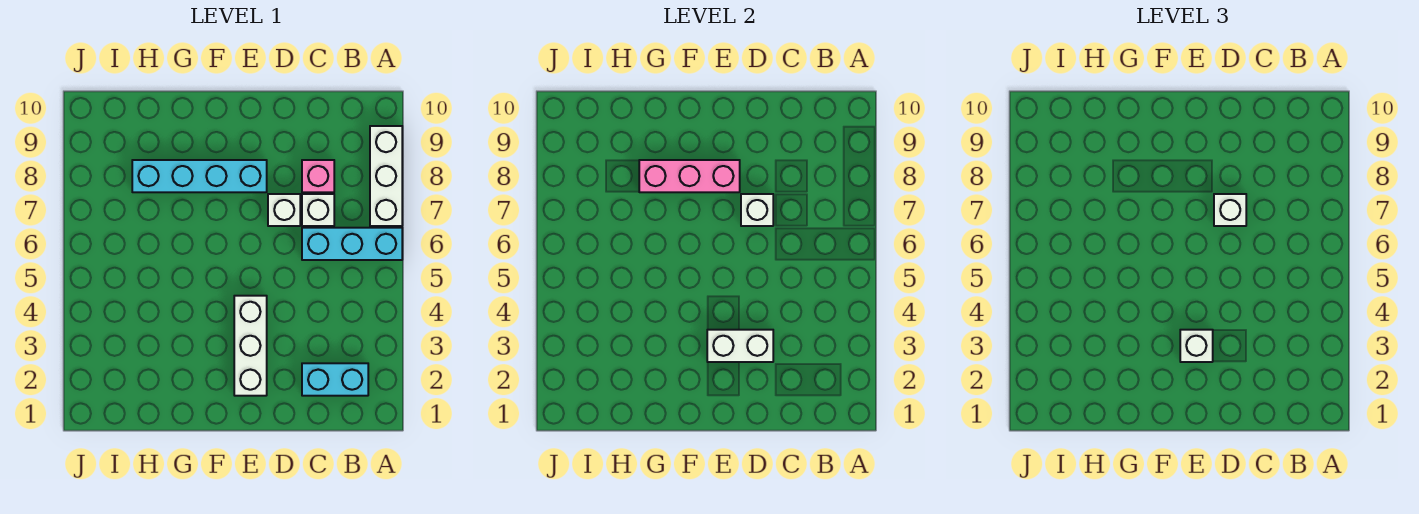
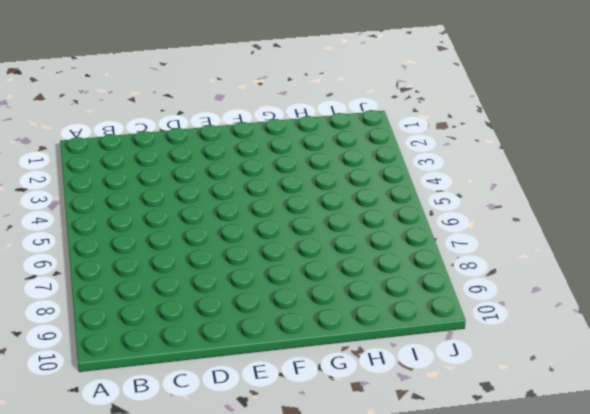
none -> cyan 1x3 brick [302,228,402,260]
none -> white 1x3 brick [370,126,402,226]
none -> cyan 1x2 brick [302,363,368,396]

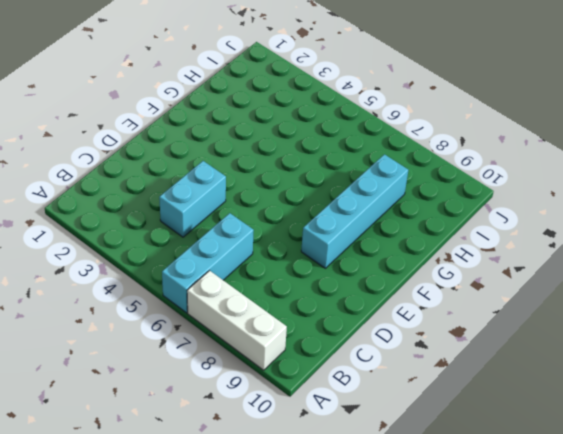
cyan 1x2 brick [159,161,226,237] -> cyan 1x2 brick moved to [302,363,368,396]
none -> white 1x1 brick [302,194,334,226]
none -> pink 1x1 brick [302,160,334,192]
none -> white 1x1 brick [268,194,300,226]

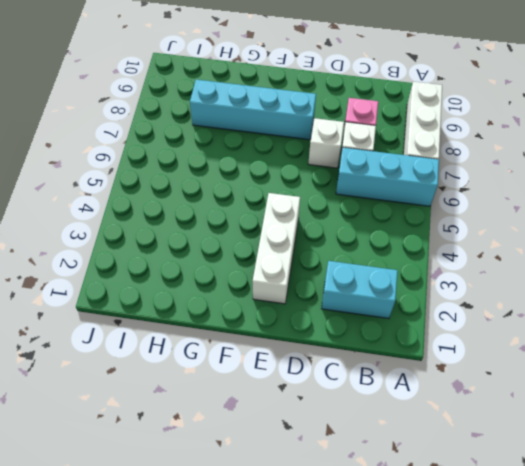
none -> white 1x2 brick [707,330,773,362]
none -> white 1x1 brick [741,194,773,226]
none -> pink 1x3 brick [639,160,740,192]

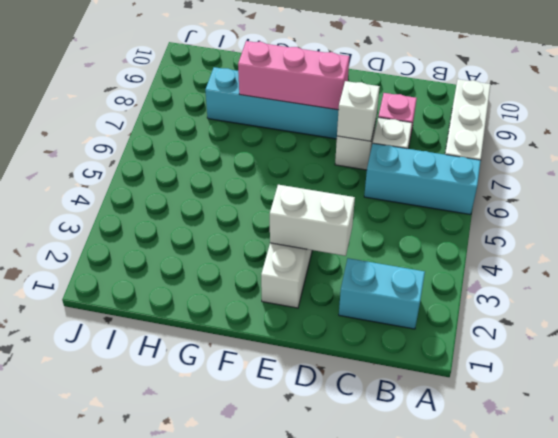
none -> white 1x1 brick [1214,194,1246,226]
none -> white 1x1 brick [1180,330,1213,362]

